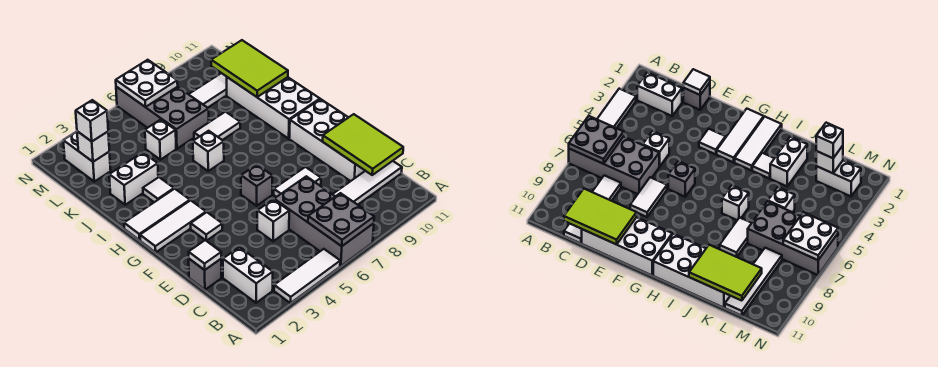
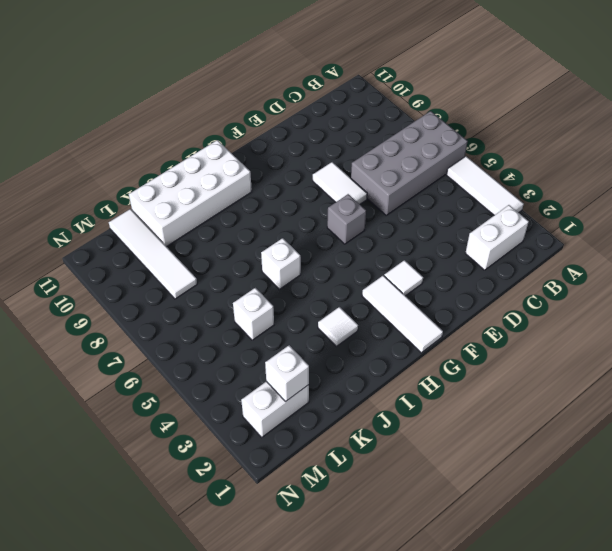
none -> white 1x4 tile [333,161,402,205]
none -> grey 1x1 brick [189,259,221,290]
none -> white 1x1 brick [257,199,289,241]

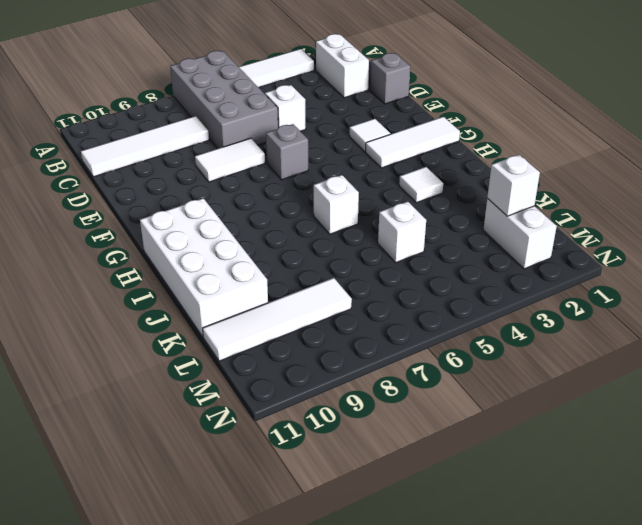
none -> white 2x4 brick [289,99,365,181]
none -> white 1x3 tile [124,189,190,240]
none -> white 1x2 brick [109,153,158,205]

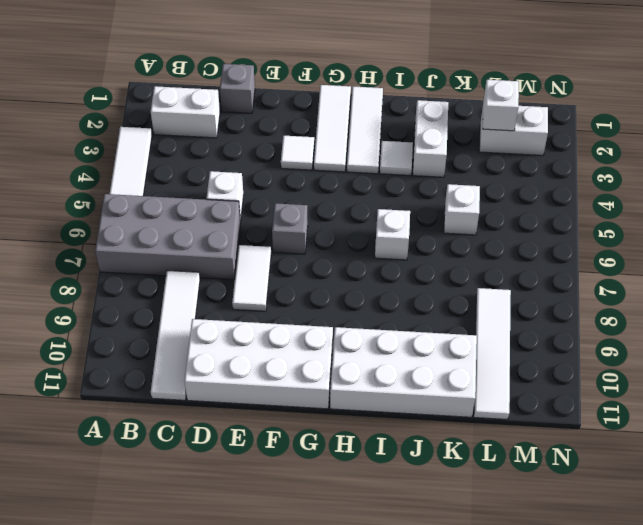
none -> white 1x2 tile [194,112,240,140]
none -> grey 2x4 brick [116,87,209,149]
none -> grey 2x2 plate [308,193,374,246]

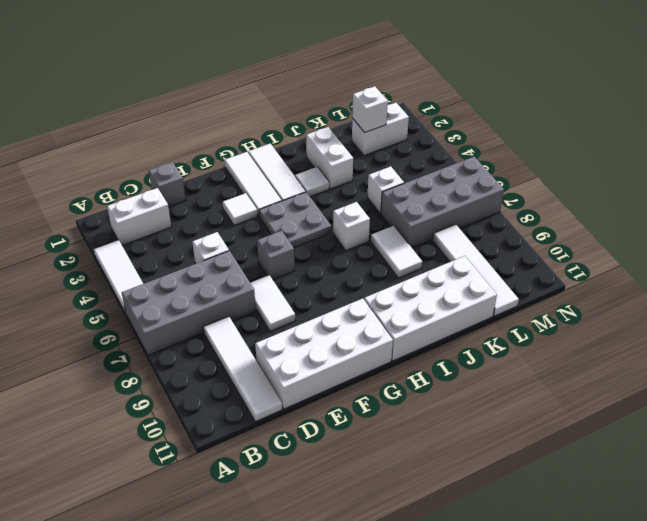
grey 2x2 plate [259,192,331,248] -> grey 2x2 plate moved to [308,193,374,246]
none -> lime 2x3 tile [323,114,403,175]
none -> white 1x1 tile [189,240,221,270]
none -> lime 2x3 tile [211,40,288,97]

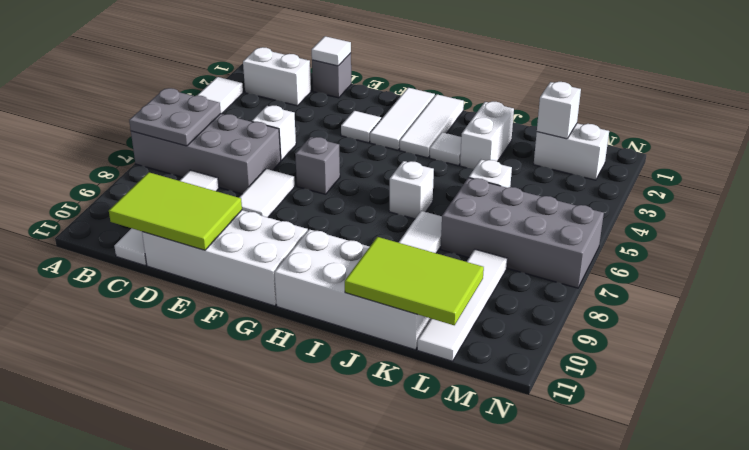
none -> white 2x2 plate [116,60,178,107]
none -> white 1x1 brick [76,100,108,142]

